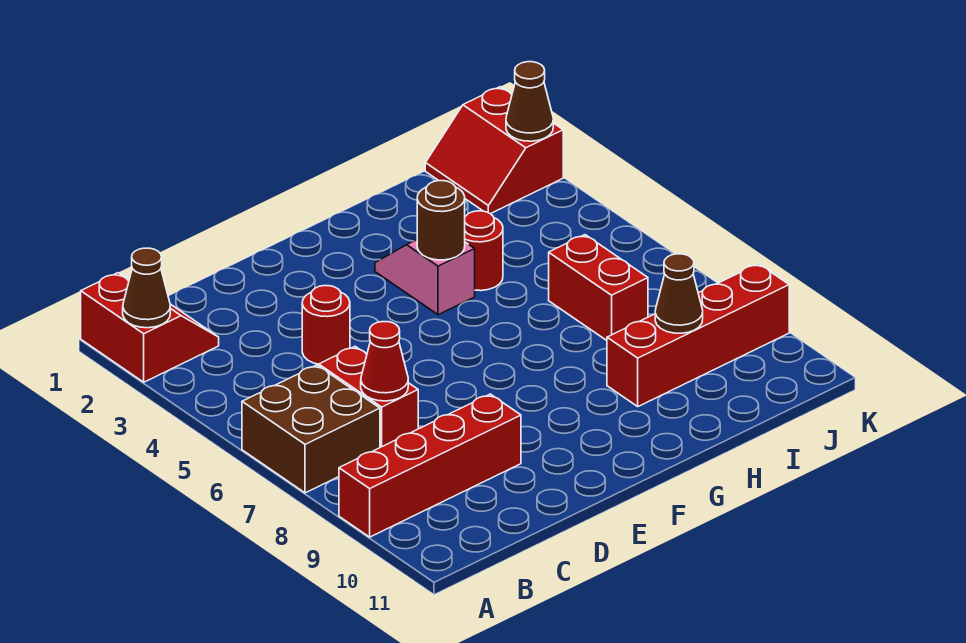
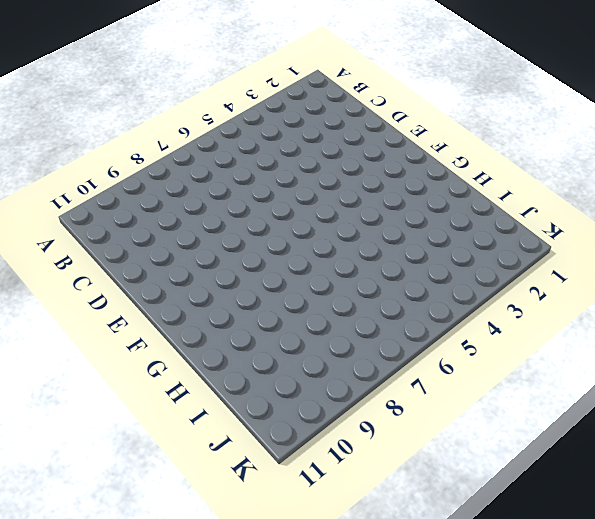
none -> red 2x2 slope [81,273,219,382]
none -> brown 2x2 brick [242,365,380,493]
none -> red 1x4 brick [339,394,521,537]

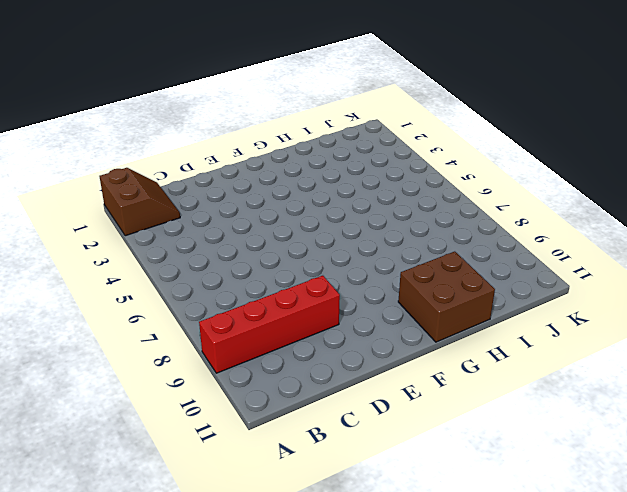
brown 2x2 slope [100,168,180,236] -> red 2x2 slope [81,273,219,382]
brown 2x2 brick [398,252,495,342] -> brown 2x2 brick moved to [242,365,380,493]
none -> red 1x2 brick [319,347,418,447]
none -> red 1x1 round brick [302,286,350,364]
none -> pink 1x2 slope [375,240,475,315]

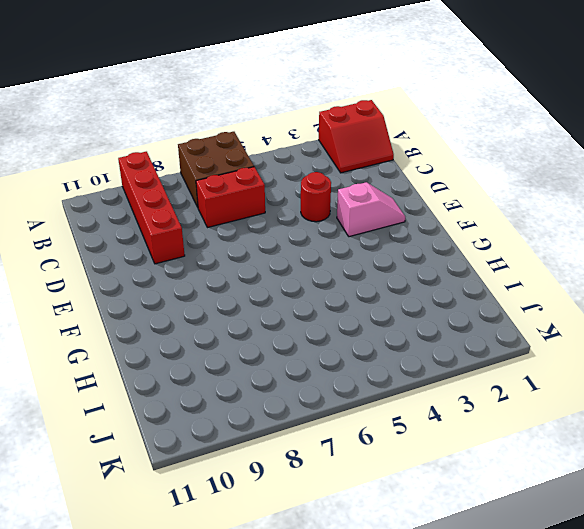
pink 1x2 slope [337,182,405,237] -> pink 1x2 slope moved to [375,240,475,315]
none -> red 1x1 round brick [465,211,503,291]
none -> red 1x4 brick [607,264,789,406]
none -> red 1x2 brick [549,235,648,340]

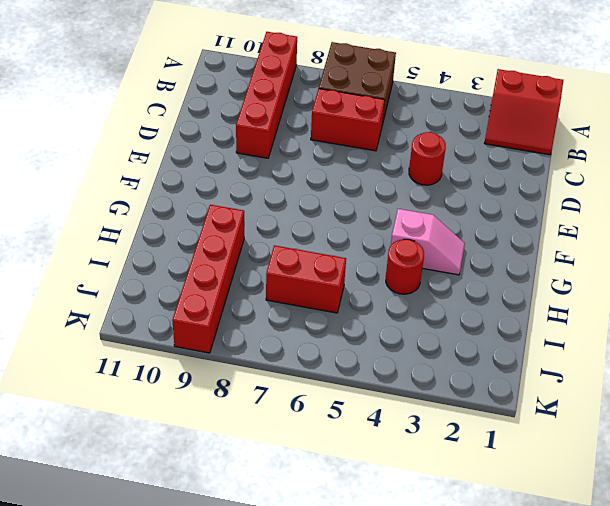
none -> red 2x2 slope [425,87,563,214]
none -> brown 1x1 cone [123,248,170,328]
none -> red 1x1 cone [361,322,408,401]

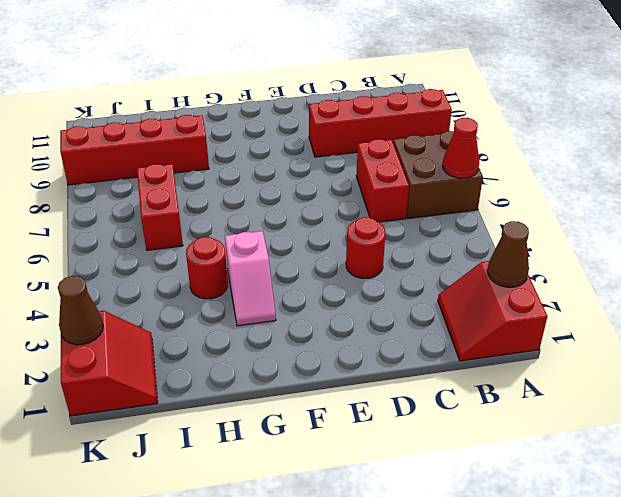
red 1x1 cone [443,118,479,178] -> red 1x1 cone moved to [361,322,408,401]
none -> brown 1x1 round brick [417,181,465,260]
none -> brown 1x1 cone [655,254,703,333]

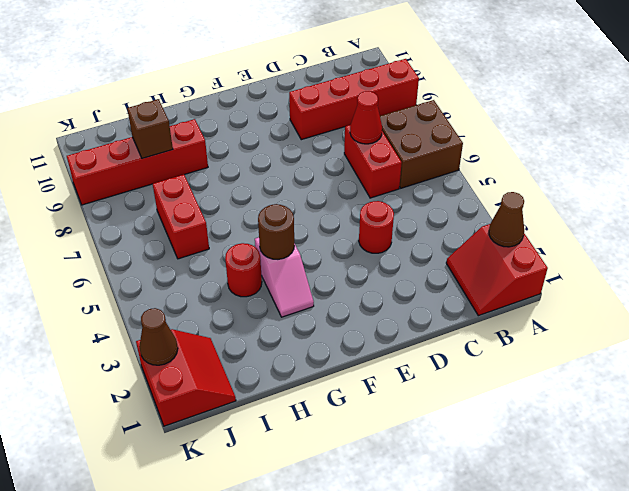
brown 1x1 brick [127,99,173,158] -> brown 1x1 cone [655,254,703,333]

